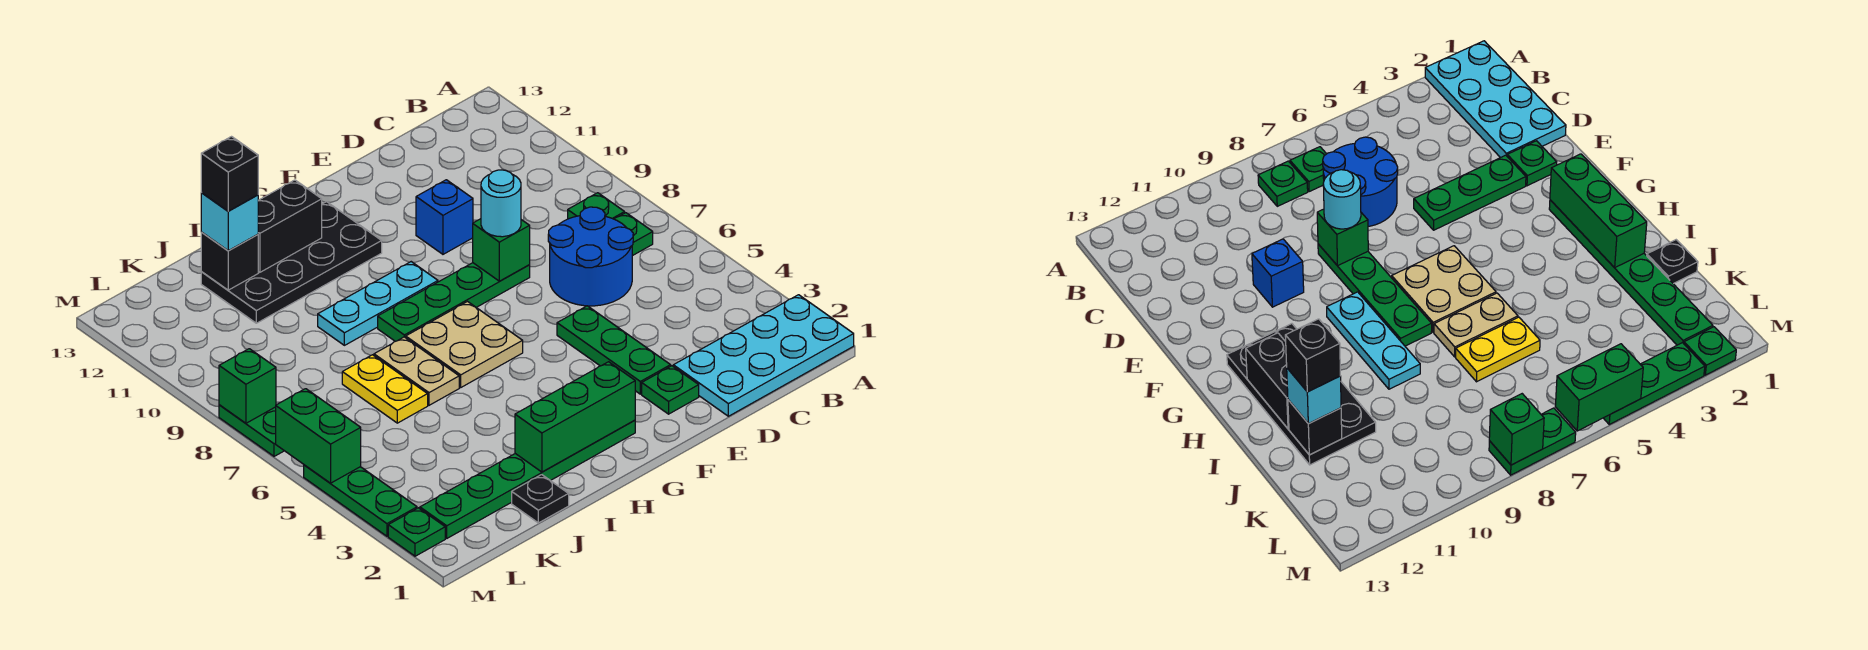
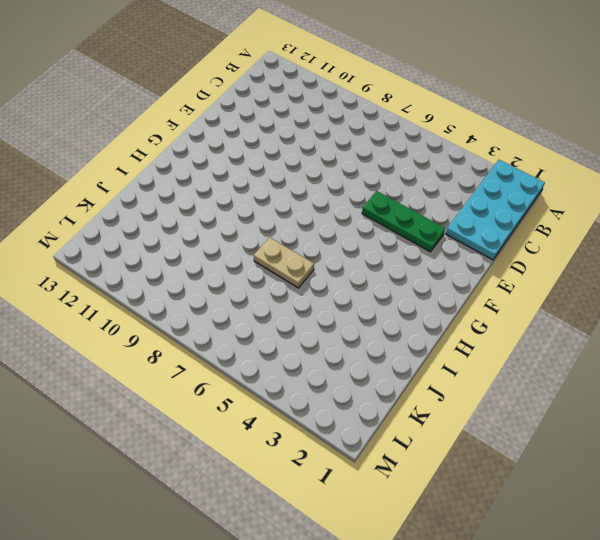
none -> green 1x1 plate [615,213,653,256]
none -> green 1x1 plate [568,193,625,219]
none -> blue 2x2 round brick [548,207,633,306]

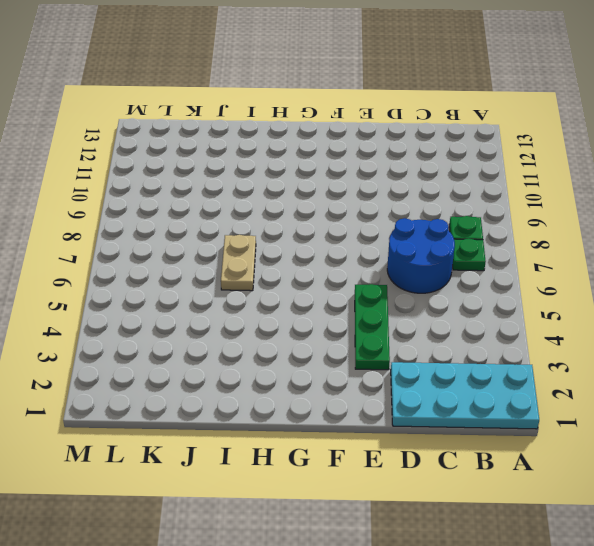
none -> green 1x1 plate [642,366,699,414]
none -> green 1x4 plate [378,263,530,341]
none -> blue 1x1 brick [416,180,473,254]

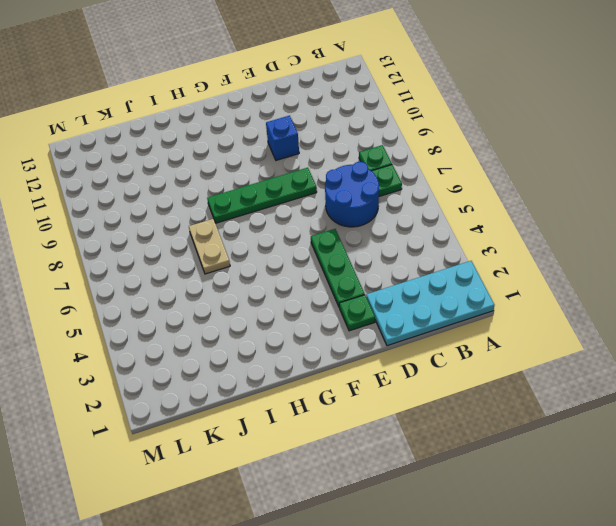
none -> green 1x6 plate [420,420,635,538]
none -> tan 2x2 plate [406,302,523,387]
none -> cyan 1x3 plate [318,262,438,345]

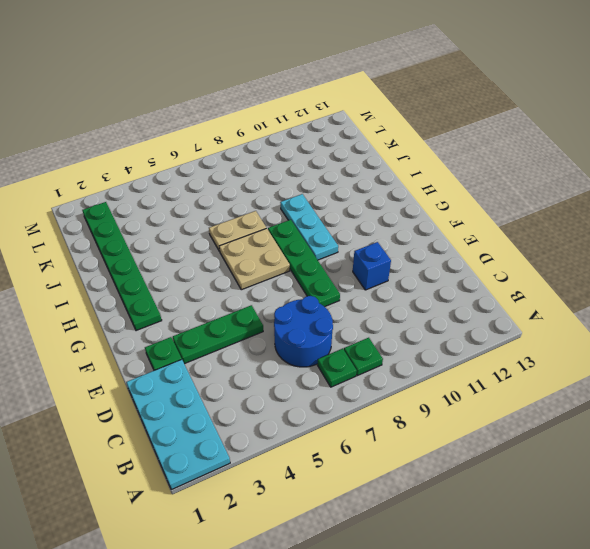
none -> black 2x4 plate [201,202,382,323]
none -> black 1x1 plate [512,475,569,523]
none -> yellow 1x2 plate [342,355,428,423]

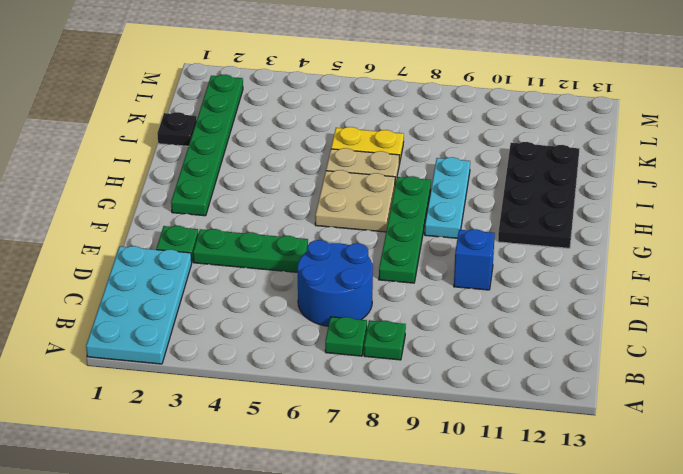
none -> green 1x1 plate [388,508,445,556]
none -> green 1x3 plate [304,465,417,536]
none -> green 1x2 plate [219,405,284,456]

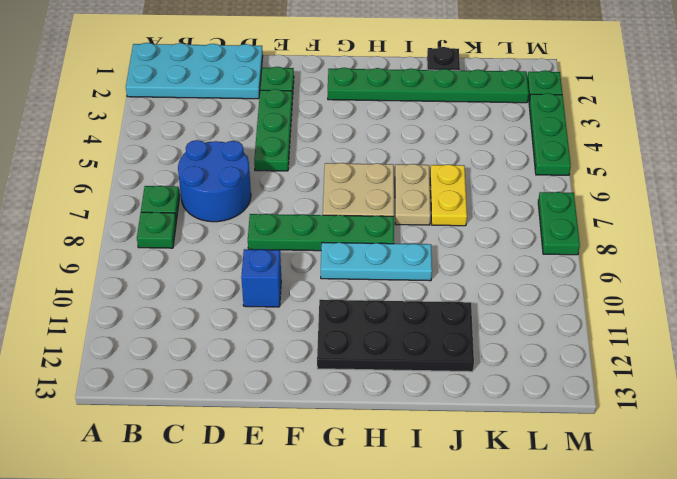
none -> green 1x1 brick [473,219,530,281]
none -> green 1x3 brick [515,362,635,472]
none -> black 1x2 brick [258,180,322,272]

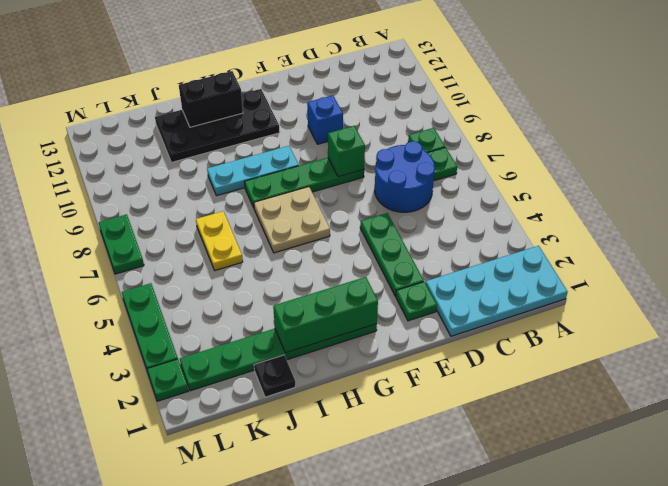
none -> tan 1x2 plate [374,337,459,405]
none -> black 1x1 brick [201,233,258,290]
none -> green 1x2 brick [276,389,361,483]

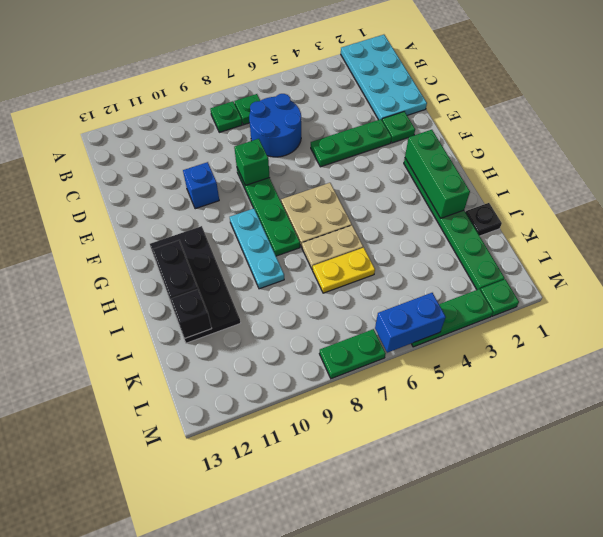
blue 1x2 brick [375,293,446,353] -> green 1x2 brick [276,389,361,483]
none -> green 1x1 brick [219,349,276,423]
none -> cyan 1x1 round brick [481,170,521,237]
none -> cyan 1x1 brick [201,193,258,251]

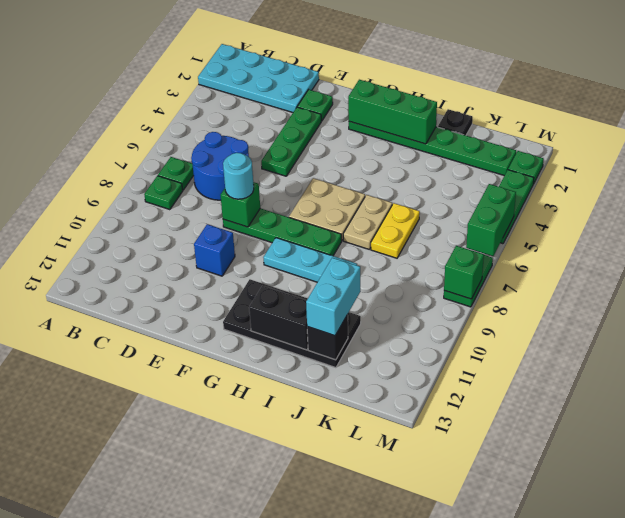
cyan 1x2 brick [306,258,360,336] -> cyan 1x1 brick [201,193,258,251]
none -> black 1x1 brick [201,137,258,211]

